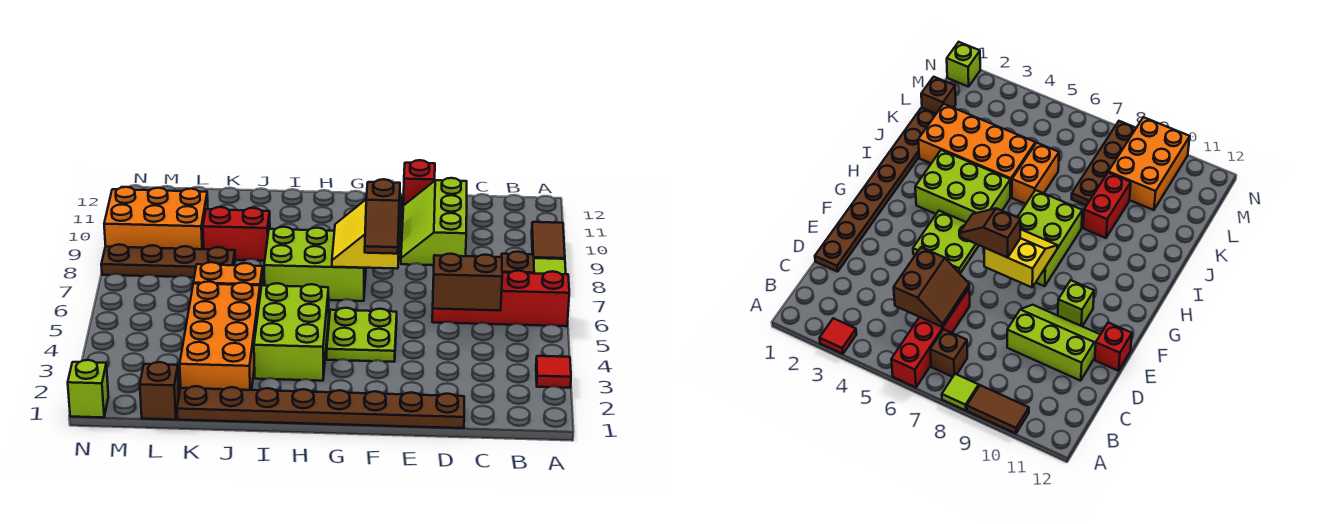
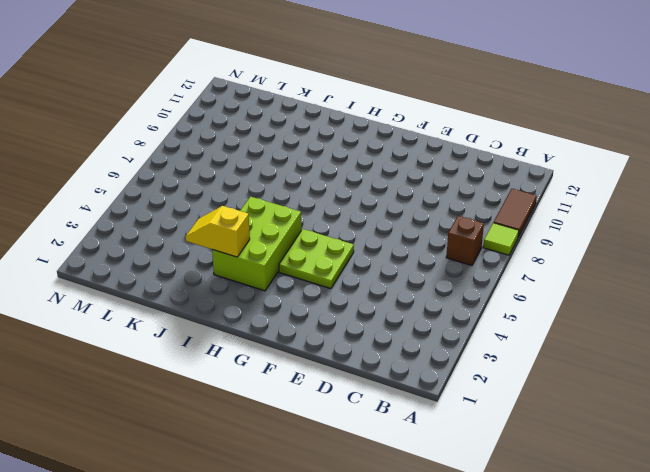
yellow 1x2 slope [185,206,250,257] -> none
none -> red 1x1 tile [536,356,571,388]
none -> red 1x4 brick [432,271,569,326]
none -> brown 1x8 plate [177,386,464,428]

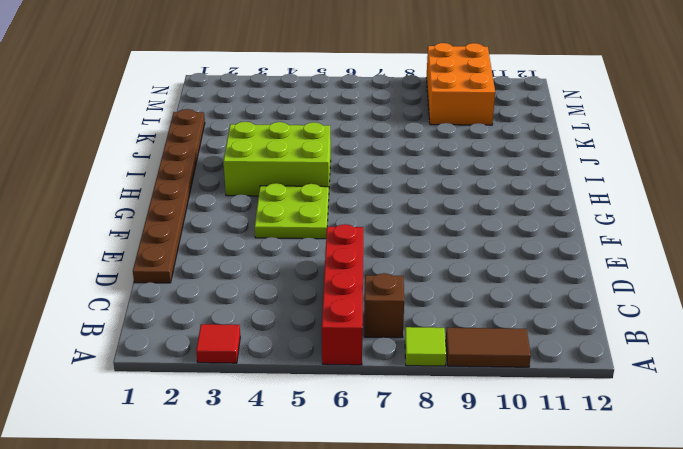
none -> lime 2x3 slope [401,178,467,265]
none -> red 1x1 brick [404,160,435,205]
none -> lime 1x1 brick [1058,280,1094,326]

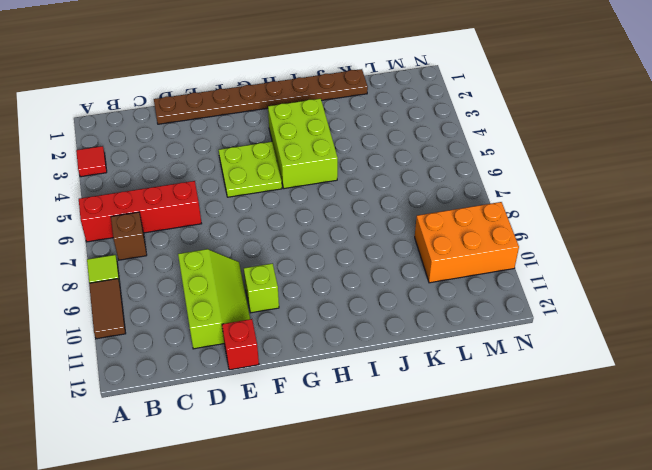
none -> lime 2x3 brick [264,227,366,301]
none -> orange 2x4 brick [180,281,260,390]
none -> orange 1x2 brick [193,262,263,294]

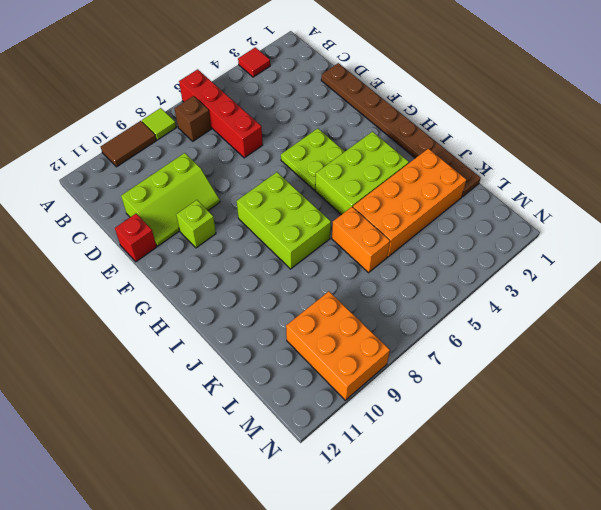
none -> red 1x2 brick [203,207,270,261]
none -> brown 1x4 plate [101,245,235,277]
none -> brown 1x1 brick [140,362,179,420]

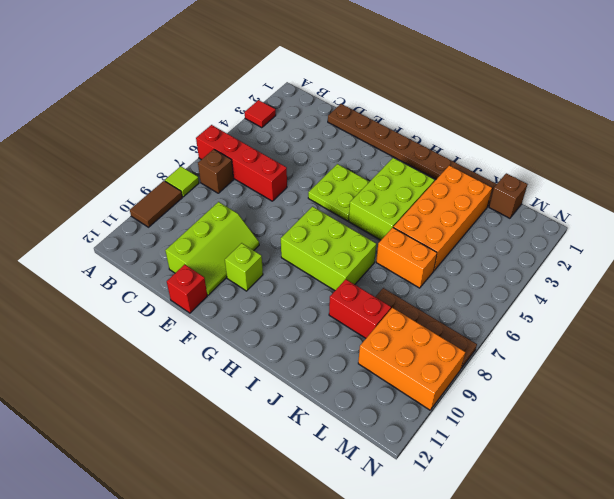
none -> lime 1x1 brick [68,360,108,418]
none -> brown 2x2 slope [433,254,502,310]
none -> yellow 2x2 slope [332,200,400,269]

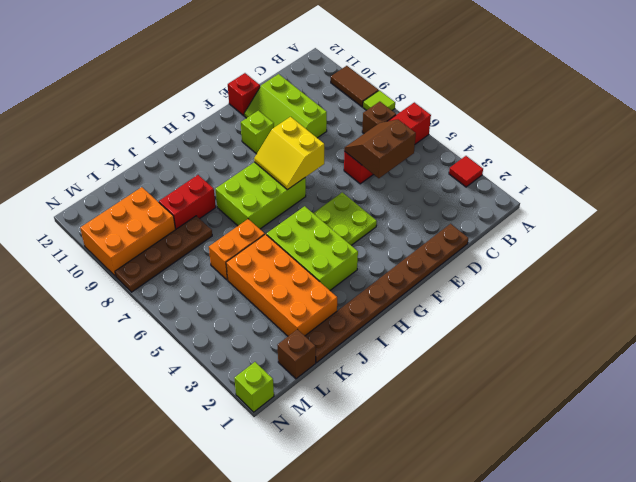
none -> brown 1x2 slope [365,179,400,254]

